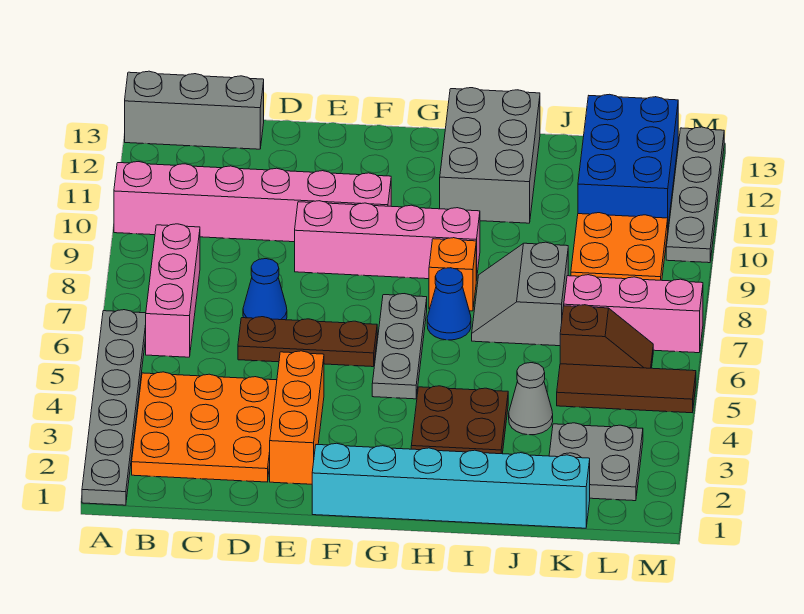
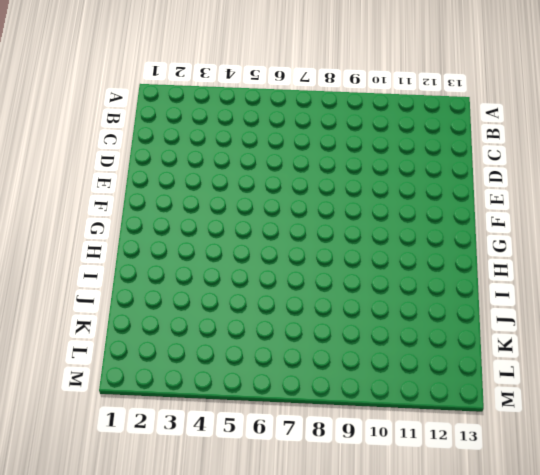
none -> grey 1x6 plate [82,310,146,505]
none -> pink 1x6 brick [114,162,391,242]
none -> grey 1x3 brick [125,71,264,149]

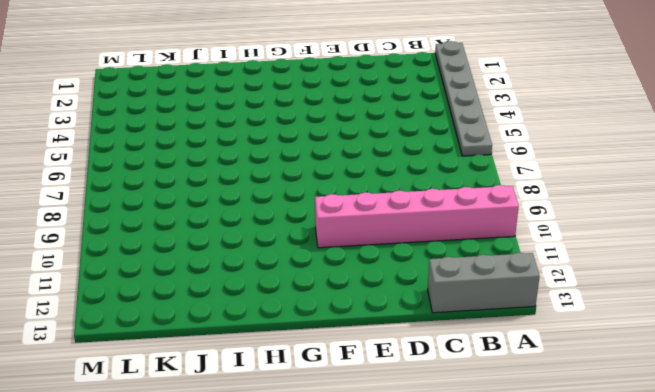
none -> orange 3x3 plate [132,372,277,482]
none -> pink 1x3 brick [146,224,200,357]
none -> brown 1x3 plate [238,317,377,367]

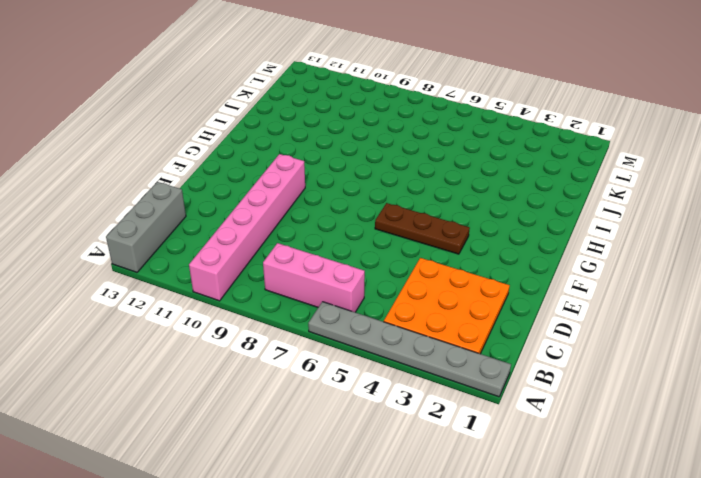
brown 1x3 plate [375,203,470,254] -> brown 1x3 plate turned to [238,317,377,367]
none -> blue 1x1 cone [243,259,287,320]
none -> orange 1x3 brick [270,351,324,484]
none -> pink 1x4 brick [295,201,480,281]

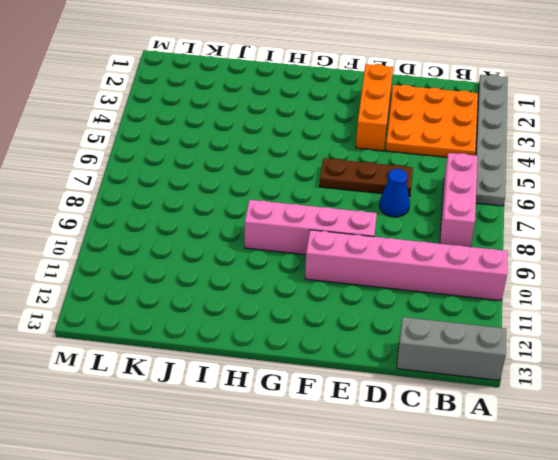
none -> cyan 1x6 brick [312,443,590,528]
none -> grey 1x3 plate [372,294,427,399]
none -> brown 2x2 plate [411,386,508,454]

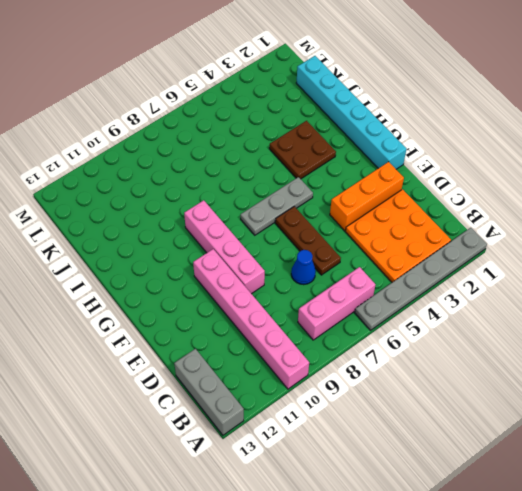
none -> blue 1x1 cone [427,268,471,340]
none -> orange 1x1 brick [429,238,476,311]
none -> grey 2x3 brick [440,88,540,223]

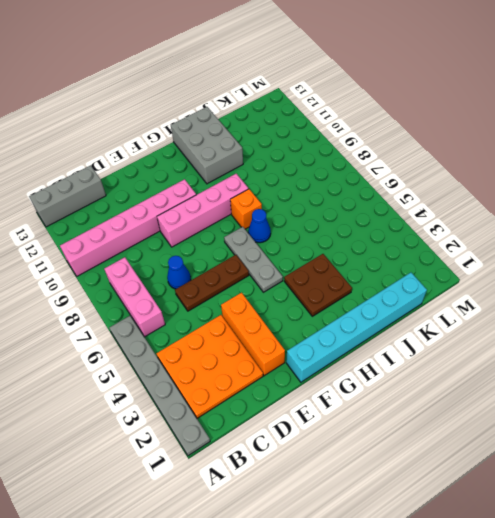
none -> grey 2x2 slope [472,242,568,346]
none -> grey 1x1 cone [509,363,553,435]
none -> grey 2x2 plate [549,423,643,501]

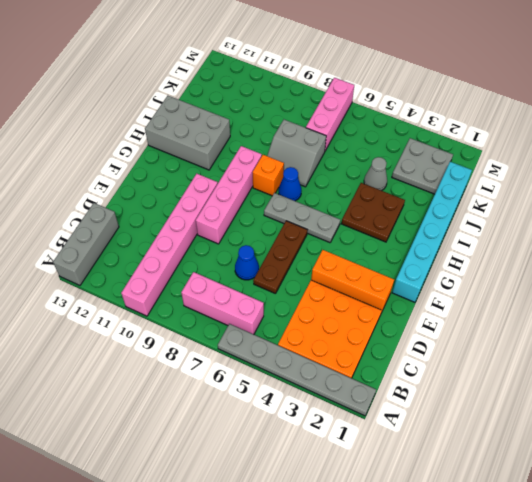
none -> brown 1x3 tile [557,364,696,413]
none -> brown 1x2 slope [560,305,653,368]
none -> orange 2x2 plate [571,213,668,280]

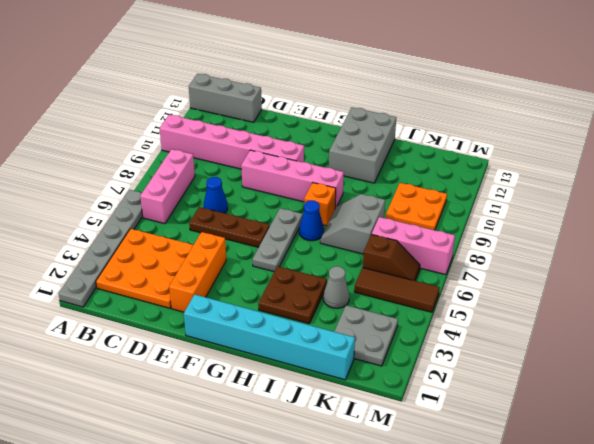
none -> blue 2x3 brick [578,94,678,225]
none -> grey 1x4 plate [666,127,724,263]

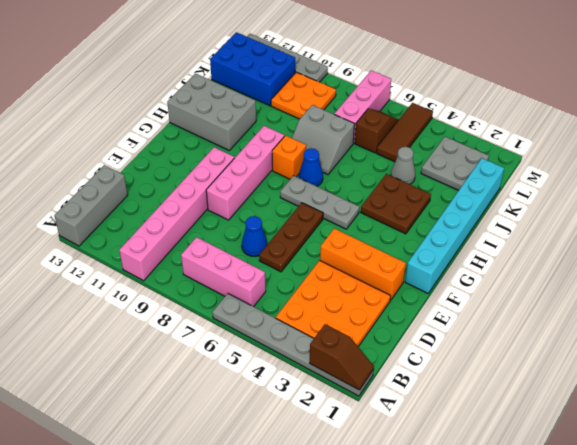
brown 1x2 slope [310,324,374,390] -> none

